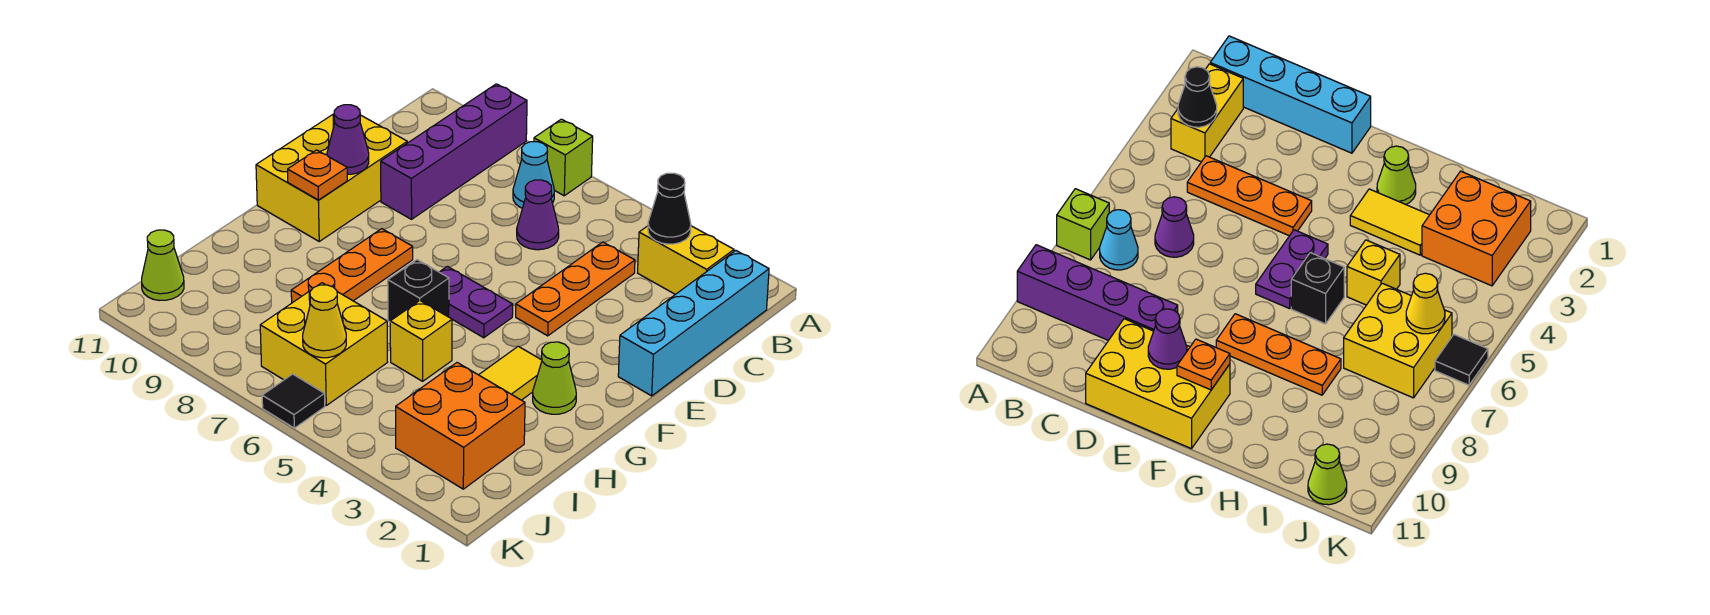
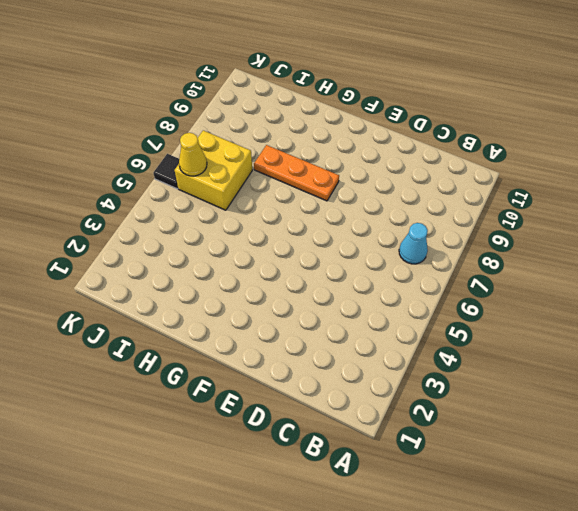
none -> lime 1x1 brick [534,119,593,196]
none -> purple 1x4 brick [381,84,527,219]
none -> cyan 1x4 brick [618,250,769,396]

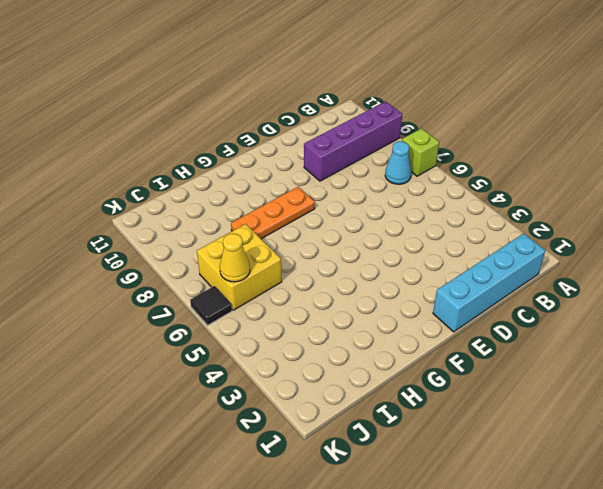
none -> yellow 1x2 brick [638,226,734,294]
none -> orange 1x3 plate [516,242,635,336]
none -> purple 1x1 cone [517,180,559,250]

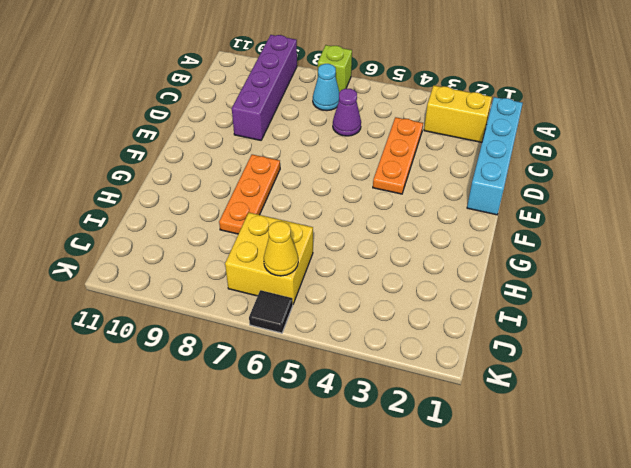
none -> yellow 2x3 brick [256,114,407,241]
none -> purple 1x2 plate [440,266,513,338]
none -> lime 1x1 cone [533,342,576,414]

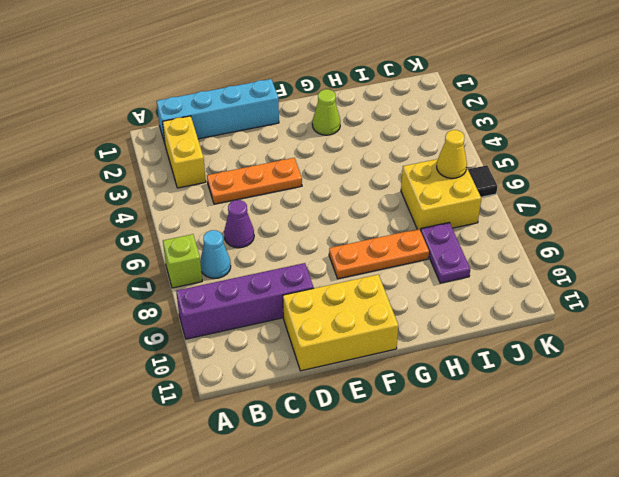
purple 1x2 plate [421,222,470,283] -> purple 1x2 plate moved to [440,266,513,338]
none -> yellow 1x2 tile [479,346,542,400]
none -> black 1x1 brick [388,260,449,322]
none -> yellow 1x1 brick [390,301,452,381]

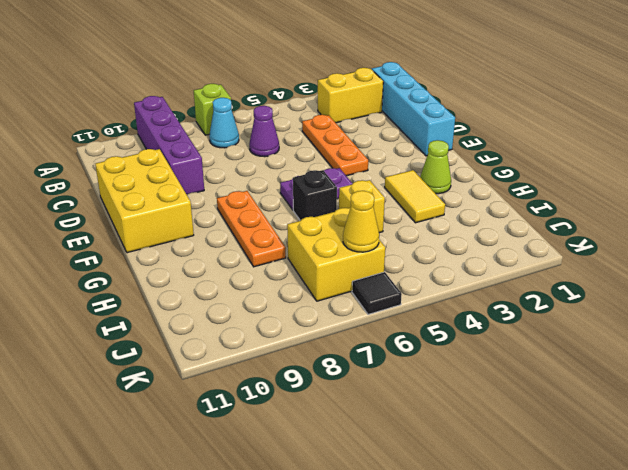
none -> orange 2x2 brick [396,363,525,489]
none -> lime 1x1 cone [142,230,184,300]
none -> black 1x1 cone [648,173,691,244]

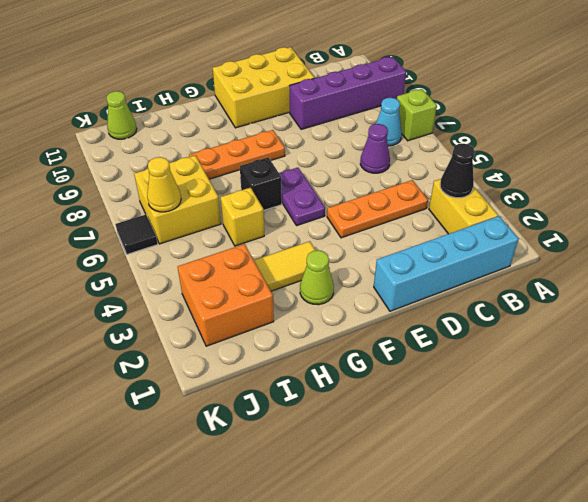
none -> purple 1x1 cone [327,105,369,174]
none -> orange 1x1 plate [288,150,347,200]

